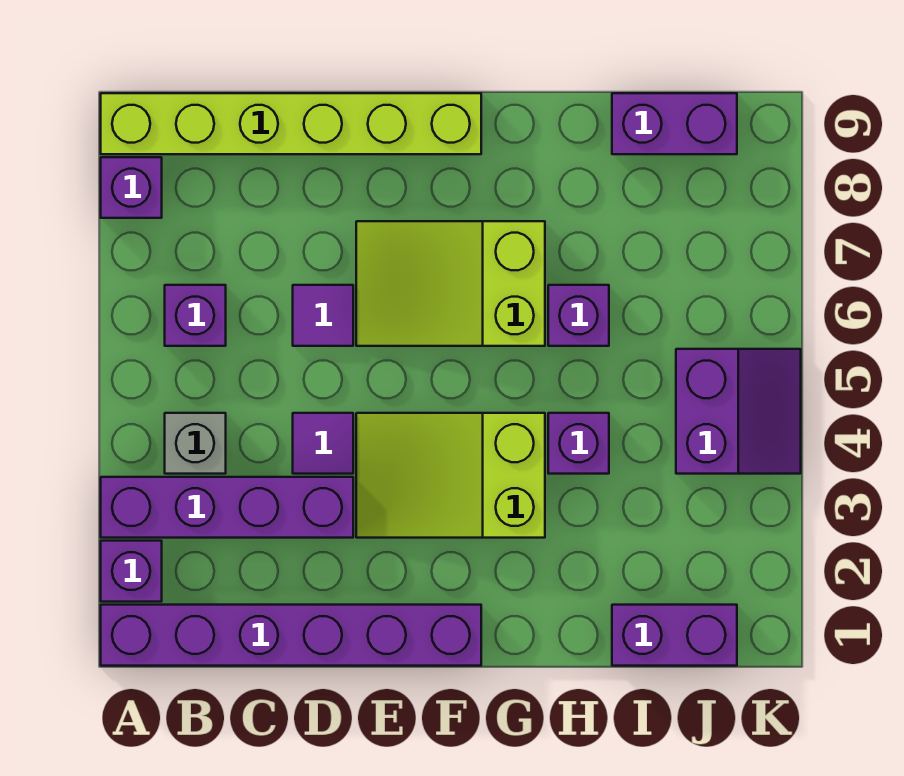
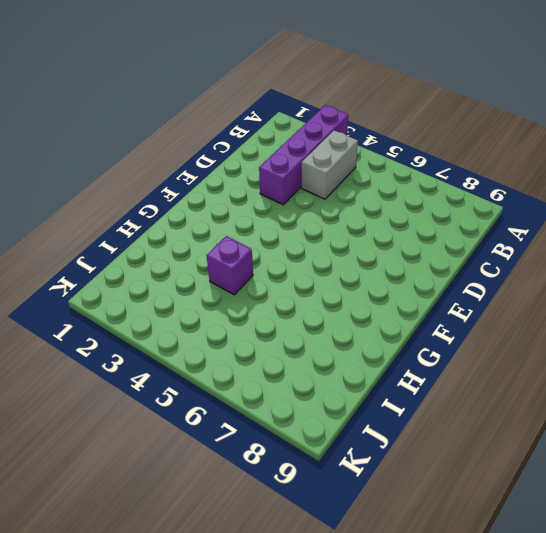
grey 1x2 brick [301,130,358,199] -> grey 1x1 brick [165,413,226,474]
none -> purple 1x6 brick [101,605,481,666]
none -> purple 1x1 brick [101,541,162,602]
none -> purple 1x1 brick [101,157,162,218]

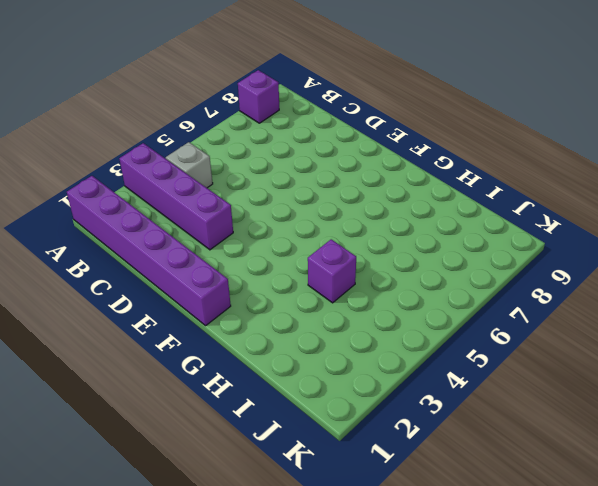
none -> purple 1x1 brick [101,541,162,602]
none -> lime 1x6 brick [101,93,481,154]
none -> purple 1x1 brick [165,285,226,346]

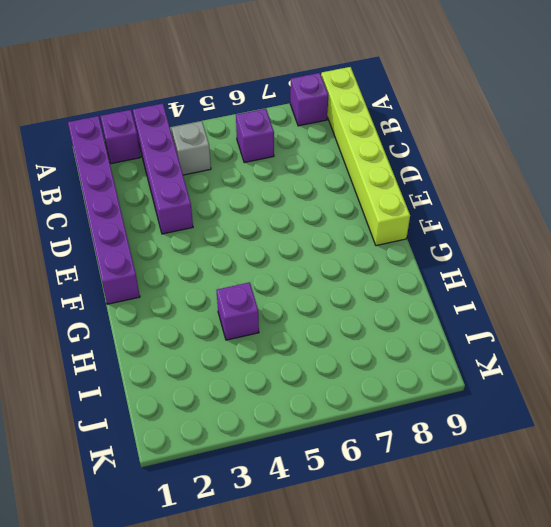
none -> purple 1x1 tile [293,413,353,474]
none -> purple 1x1 tile [293,285,353,346]
none -> lime 2x3 slope [356,413,545,538]

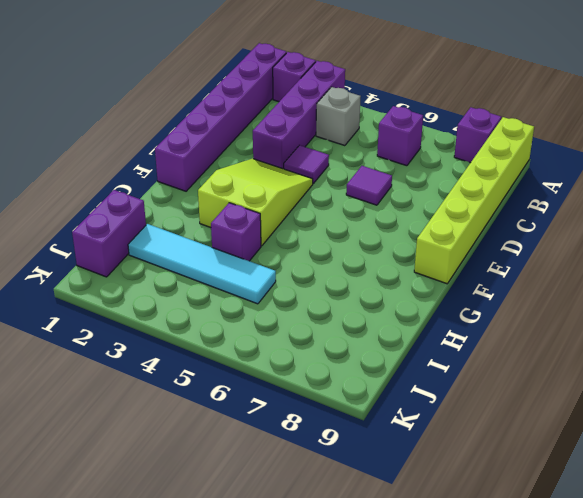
cyan 1x4 tile [128,224,276,304] -> none
none -> lime 2x3 slope [356,221,545,346]
none -> purple 1x1 brick [548,285,609,346]
none -> purple 1x2 brick [612,93,737,154]

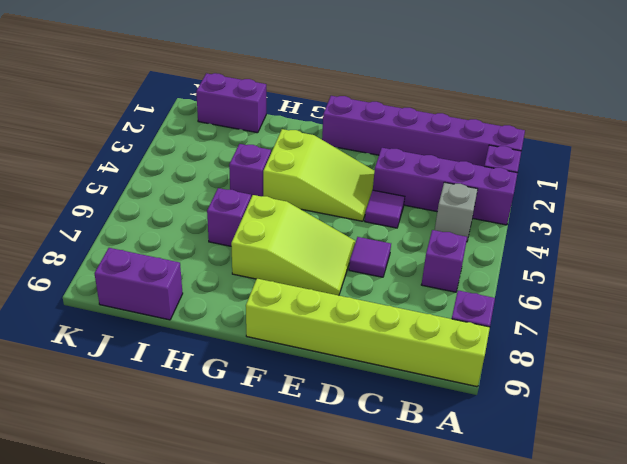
none -> purple 2x2 slope [676,349,801,474]

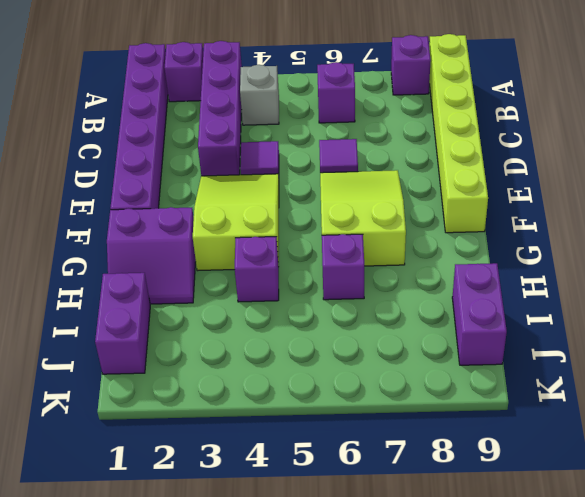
purple 2x2 slope [107,207,196,304] -> purple 2x2 slope moved to [676,349,801,474]

